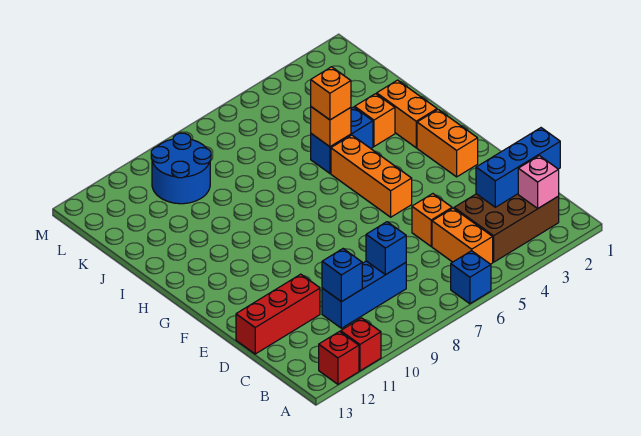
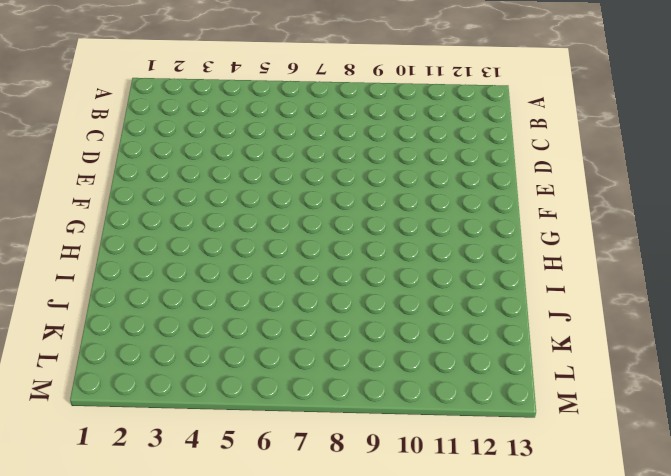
none -> blue 1x1 brick [451,251,491,304]
none -> red 1x1 brick [341,318,381,371]
none -> red 1x1 brick [319,331,359,384]

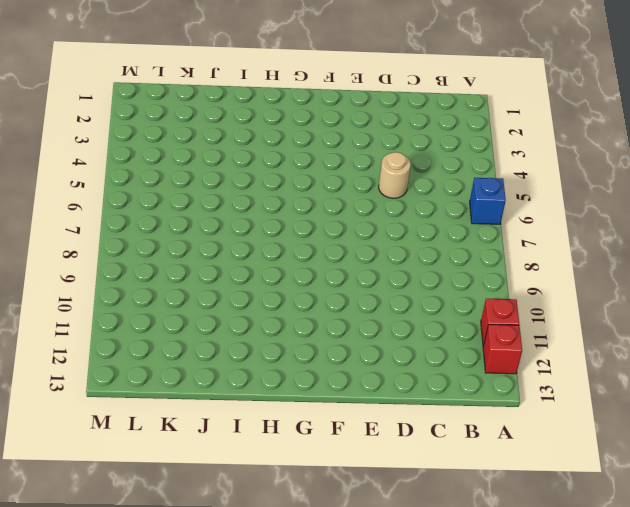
tan 1x1 round brick [379,152,411,198] -> orange 1x1 brick [412,194,452,246]
none -> brown 2x3 brick [454,194,559,262]
none -> orange 1x2 brick [432,208,493,264]
none -> blue 1x3 brick [322,261,406,328]

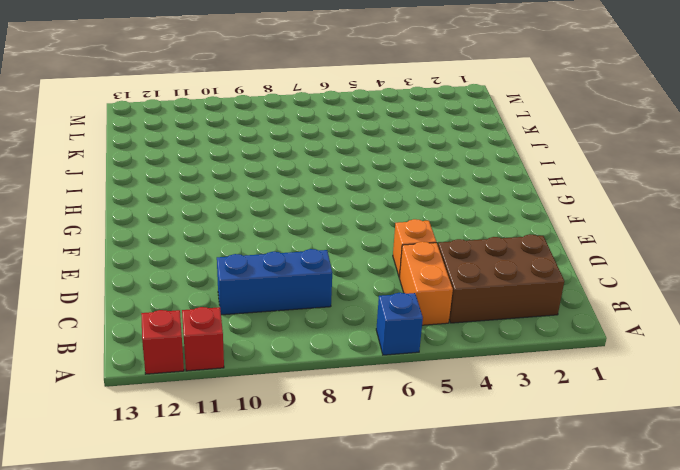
none -> red 1x3 brick [236,274,320,354]
none -> orange 1x2 brick [417,110,478,177]
none -> orange 1x3 brick [331,135,412,217]

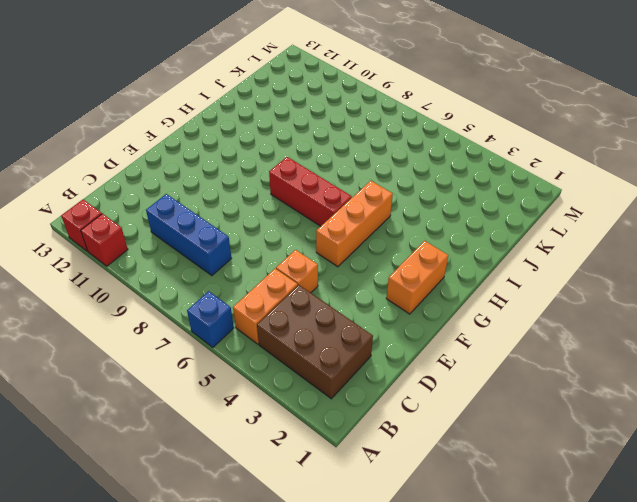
red 1x3 brick [269,157,352,226] -> red 1x3 brick moved to [236,274,320,354]
none -> orange 1x2 brick [377,80,437,148]
none -> orange 1x1 brick [355,94,395,146]
none -> blue 1x2 brick [311,107,373,173]

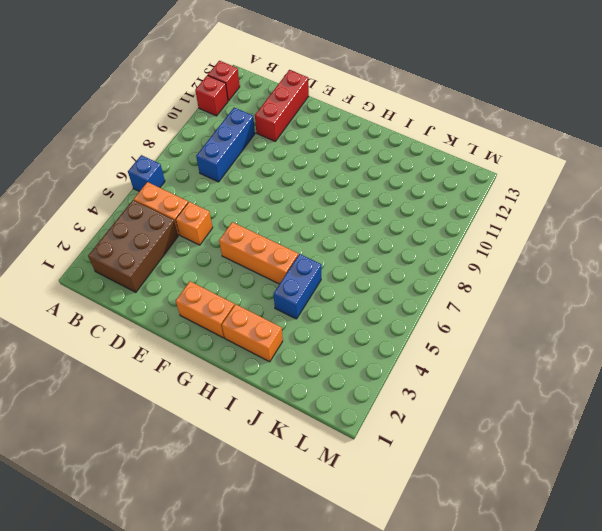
none -> orange 1x1 brick [355,94,395,146]
none -> blue 2x2 round brick [151,133,211,204]
none -> pink 1x1 brick [518,156,559,208]

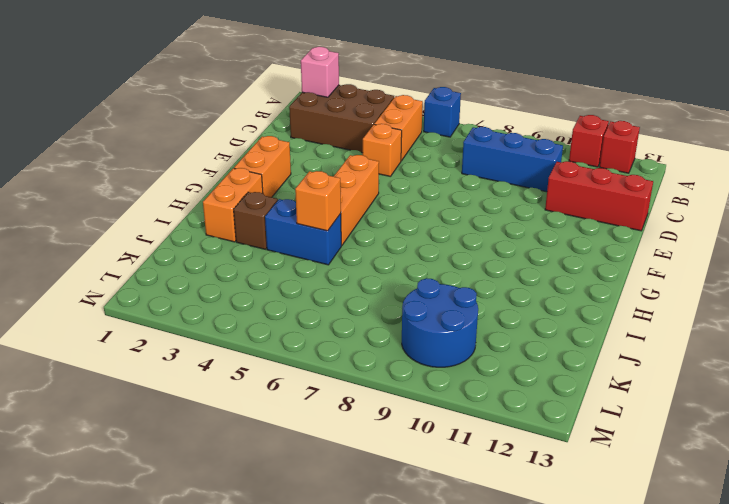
brown 1x1 brick [234,192,278,249] -> orange 1x1 brick [355,94,395,146]
none -> blue 1x3 brick [476,128,560,207]
none -> blue 1x1 brick [366,222,406,275]
none -> blue 1x1 brick [322,249,362,302]

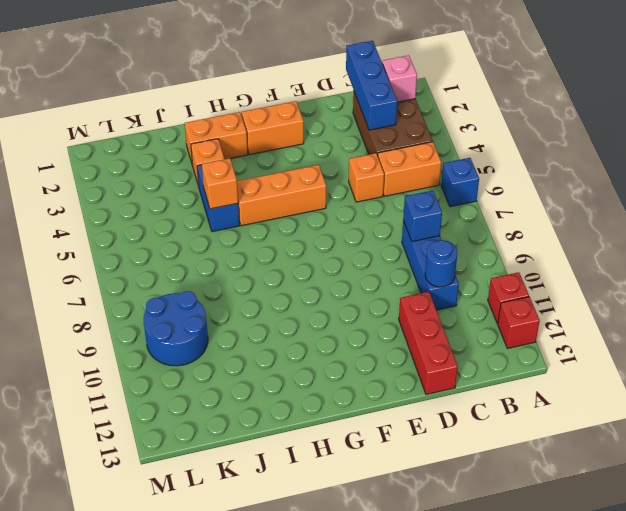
blue 1x1 round brick [425,240,457,287] -> blue 1x1 brick [322,249,362,302]
none -> orange 1x1 brick [311,67,351,120]

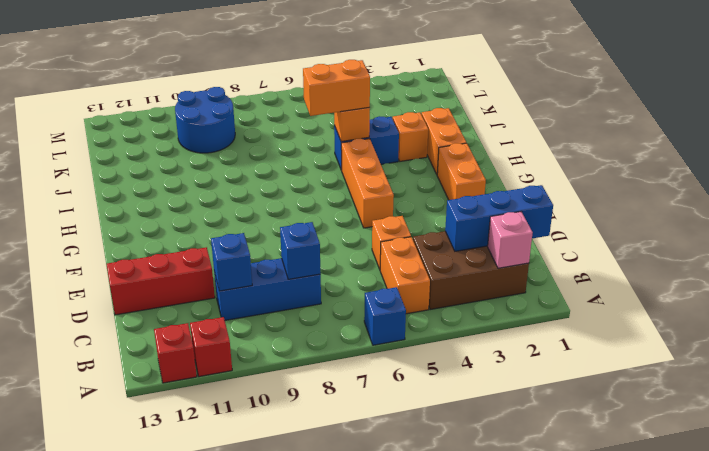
orange 1x2 brick [303,60,370,116] -> orange 1x1 brick [311,67,351,120]

